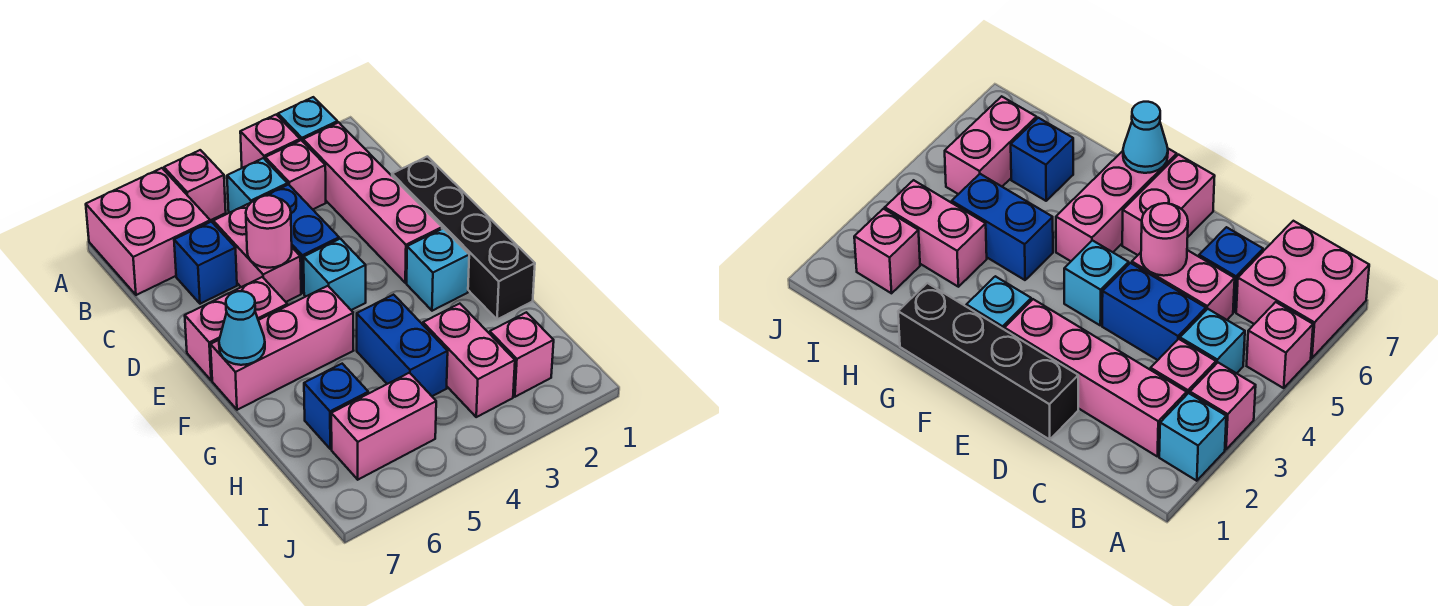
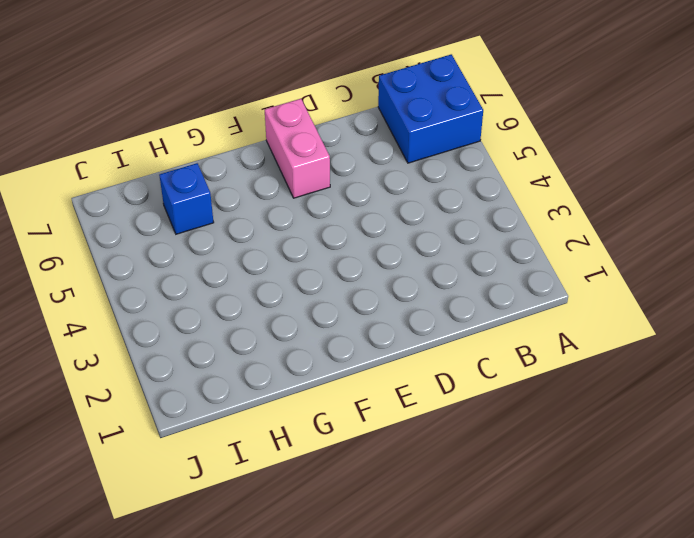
blue 2x2 brick [378,54,483,163] -> pink 2x2 brick [86,168,210,295]
none -> cyan 1x1 brick [278,97,337,141]
none -> pink 1x1 brick [240,115,300,168]
none -> pink 1x1 brick [164,150,226,220]

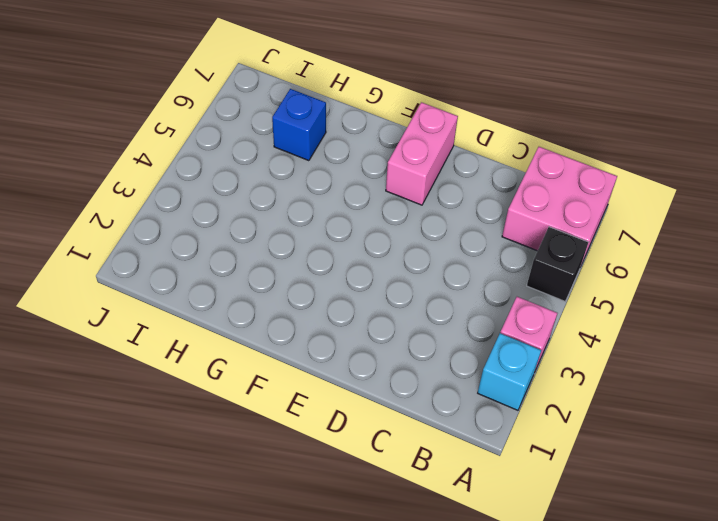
black 1x1 brick [527,227,589,301] -> pink 1x1 brick [164,150,226,220]
none -> pink 1x4 brick [303,122,442,283]
none -> pink 1x1 brick [265,140,326,209]
none -> cyan 1x1 brick [227,158,287,213]

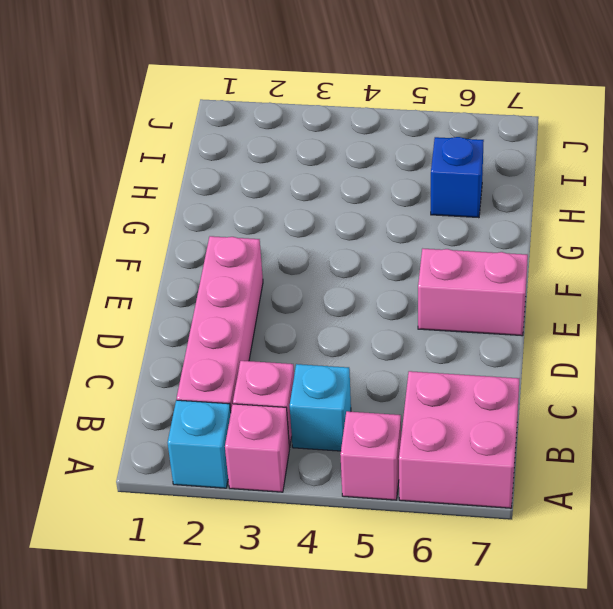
none -> blue 1x2 brick [266,185,339,293]
none -> pink 1x2 brick [213,203,301,302]
none -> blue 1x1 brick [174,222,237,304]

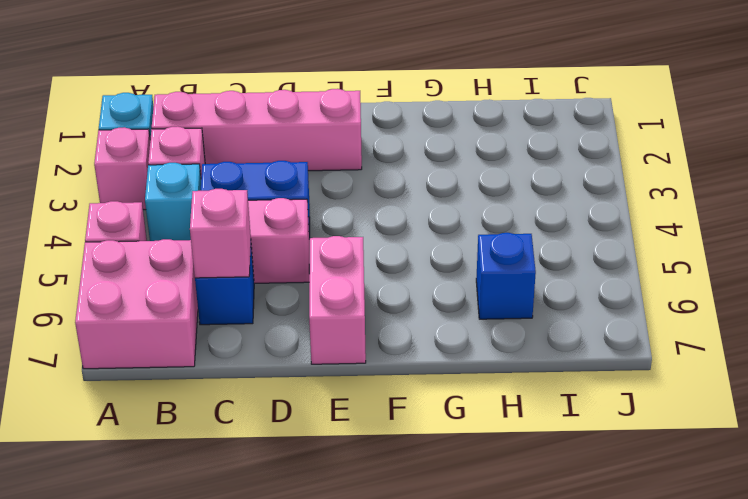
pink 1x1 brick [190,189,251,278] -> pink 1x1 brick moved to [490,312,554,397]
none -> black 1x4 brick [392,157,535,319]
none -> cyan 1x1 brick [304,239,366,310]
none -> cyan 1x1 brick [407,228,469,311]

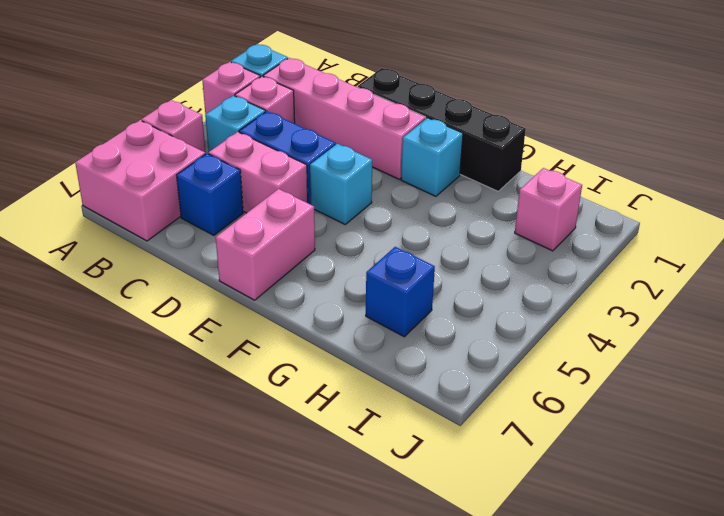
none -> pink 1x3 brick [211,286,354,410]
none -> blue 1x2 brick [357,295,448,396]
none -> pink 1x2 brick [423,304,515,417]

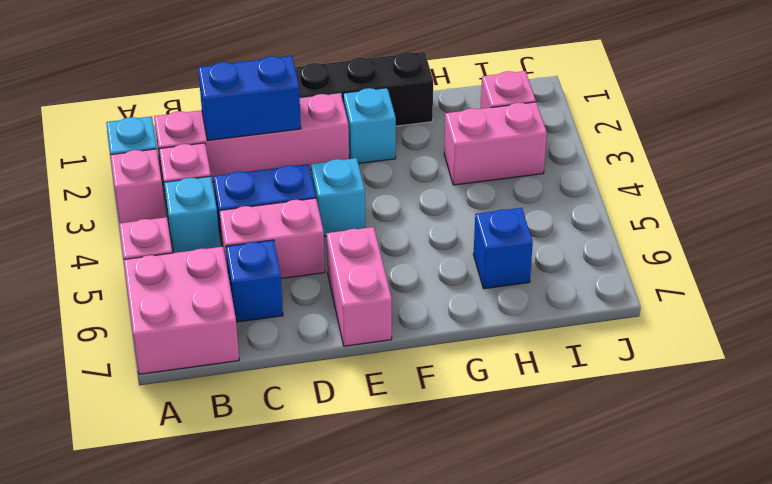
blue 1x2 brick [198,56,301,141] -> blue 1x2 brick moved to [357,295,448,396]
none -> pink 1x3 brick [211,286,354,410]
none -> pink 1x2 brick [331,373,436,480]
none -> pink 1x1 round brick [246,195,292,268]

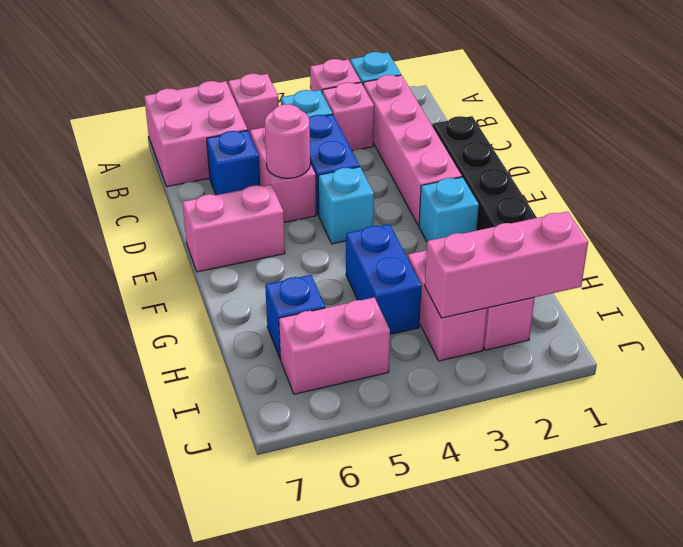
pink 1x3 brick [425,212,588,318] -> pink 1x3 brick moved to [211,286,354,410]
none -> cyan 1x1 cone [219,291,265,365]

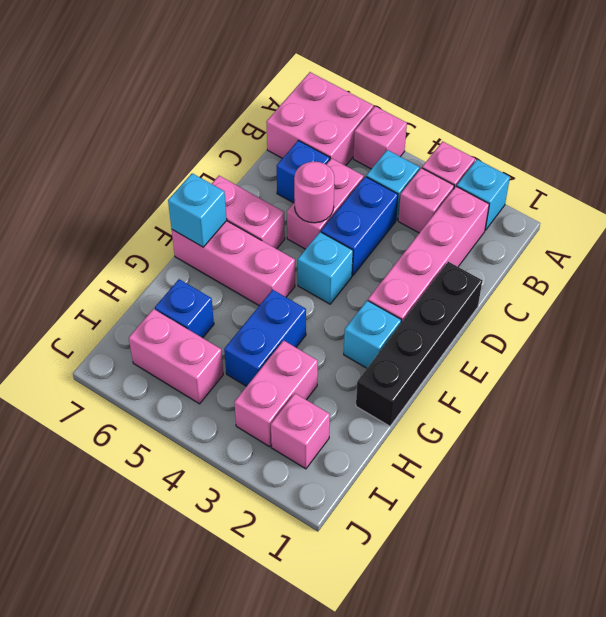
cyan 1x1 brick [168,173,227,247] -> cyan 1x1 cone [219,291,265,365]

